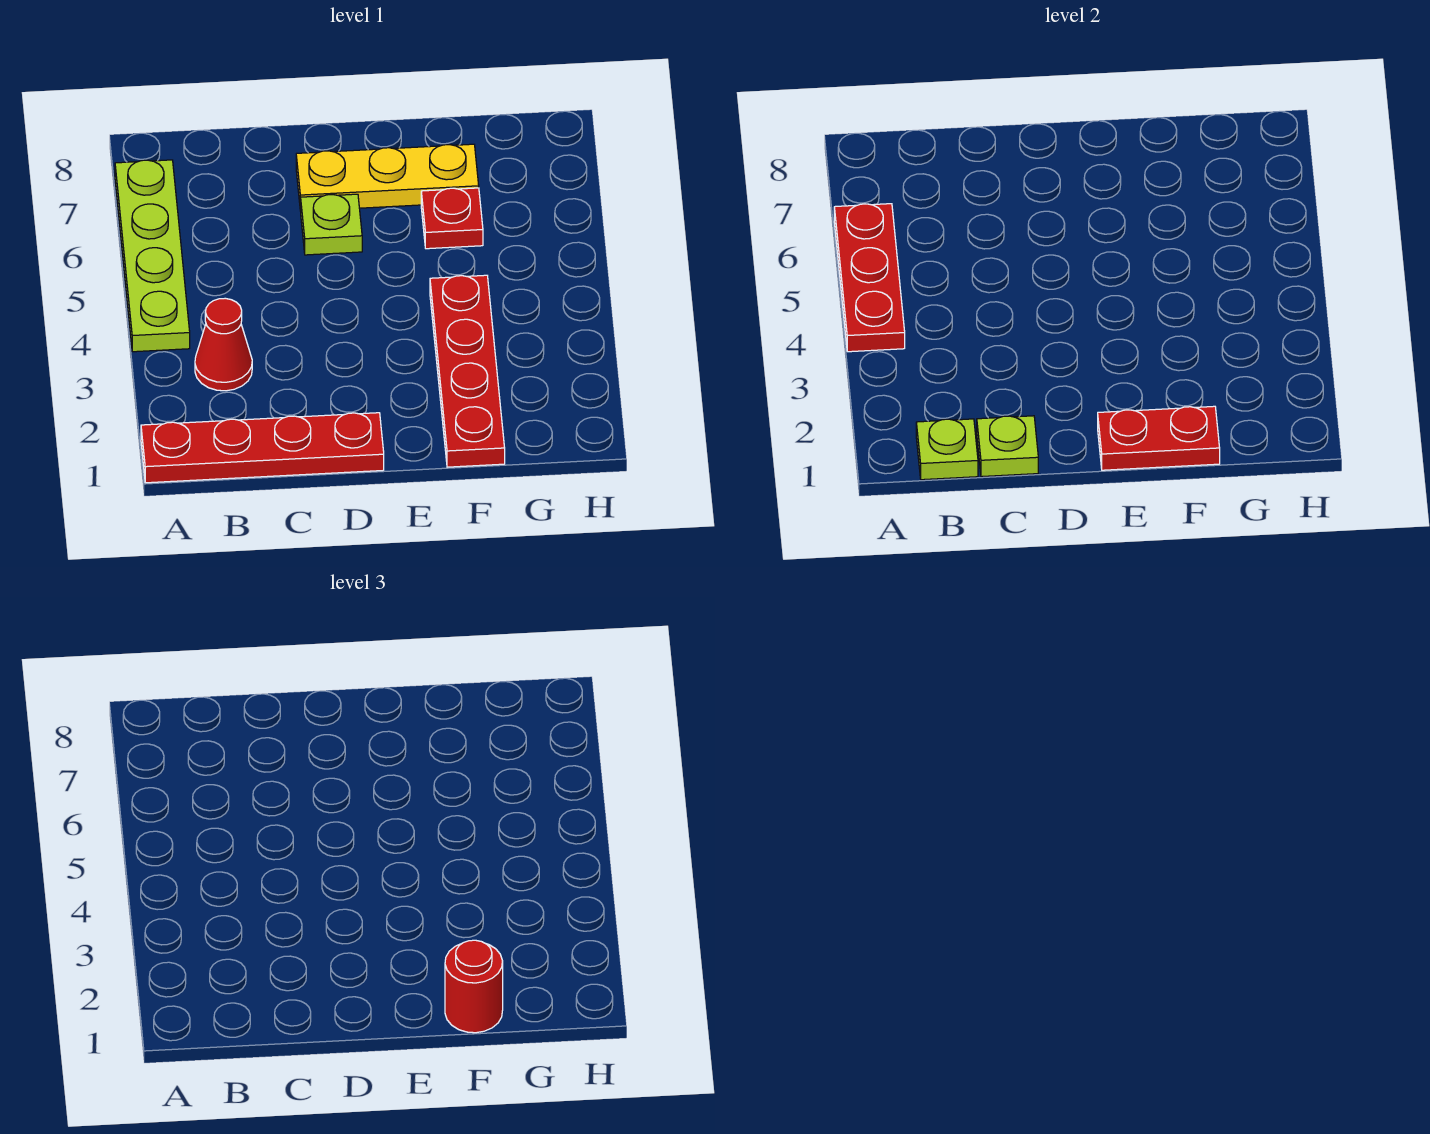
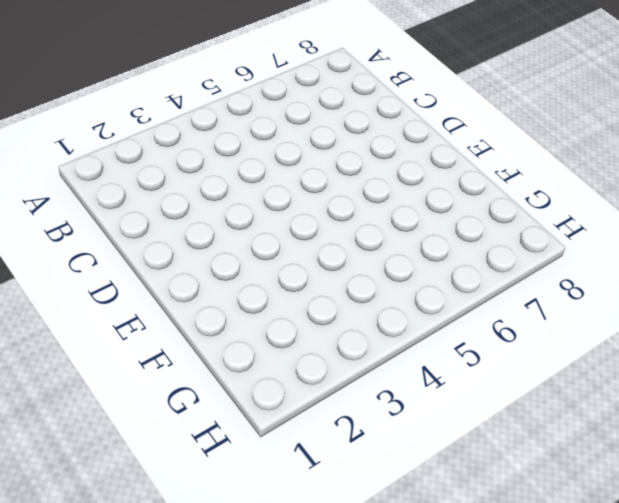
none -> red 1x4 plate [141,413,384,483]
none -> lime 1x4 plate [115,160,190,352]
none -> red 1x1 cone [195,298,252,391]

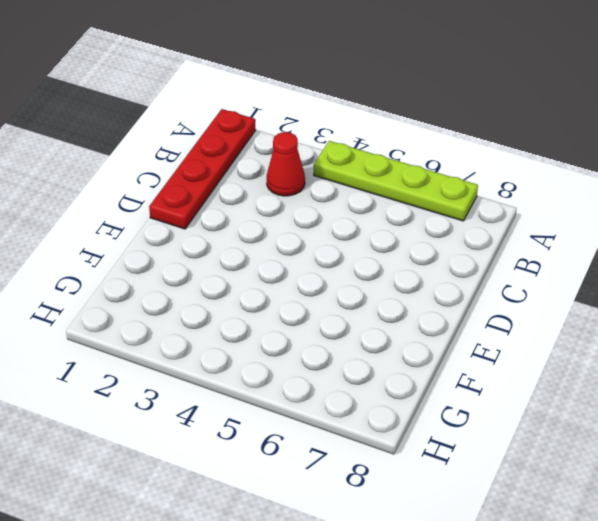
none -> lime 1x1 plate [301,194,362,255]
none -> yellow 1x3 plate [296,144,479,211]
none -> red 1x4 plate [430,275,505,467]

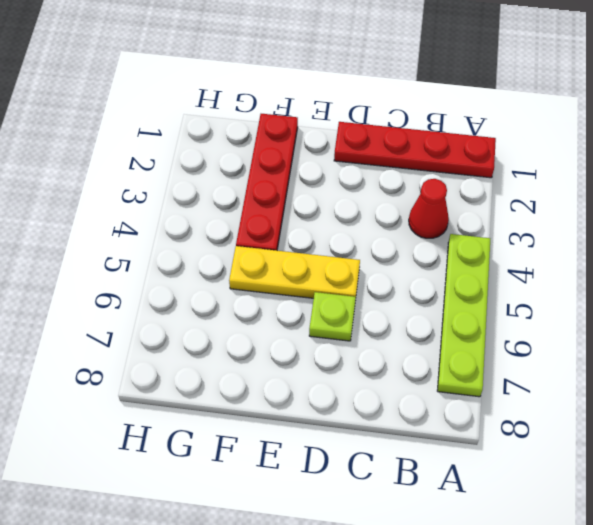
yellow 1x3 plate [229,246,360,298] -> yellow 1x3 plate moved to [296,144,479,211]
none -> red 1x1 plate [421,188,483,249]
none -> red 1x3 plate [834,204,905,352]
none -> lime 1x1 plate [916,419,978,480]

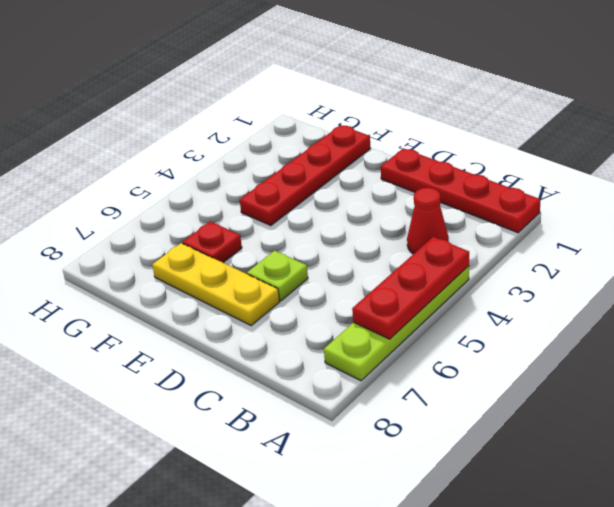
none -> lime 1x1 plate [916,419,978,480]
none -> lime 1x1 plate [977,416,1038,477]
none -> red 1x2 plate [1098,406,1220,470]

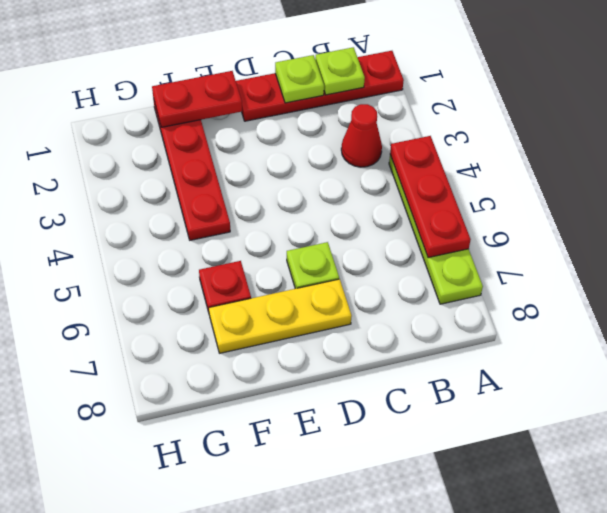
none -> red 1x1 round brick [445,940,503,1033]

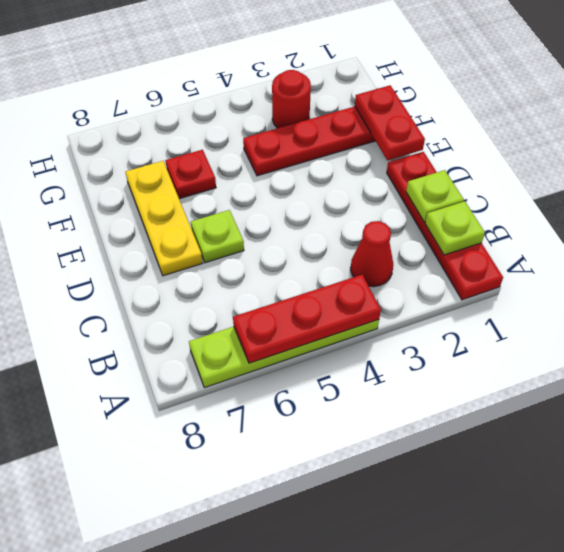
red 1x1 round brick [272,70,311,128] -> red 1x1 round brick moved to [445,940,503,1033]

